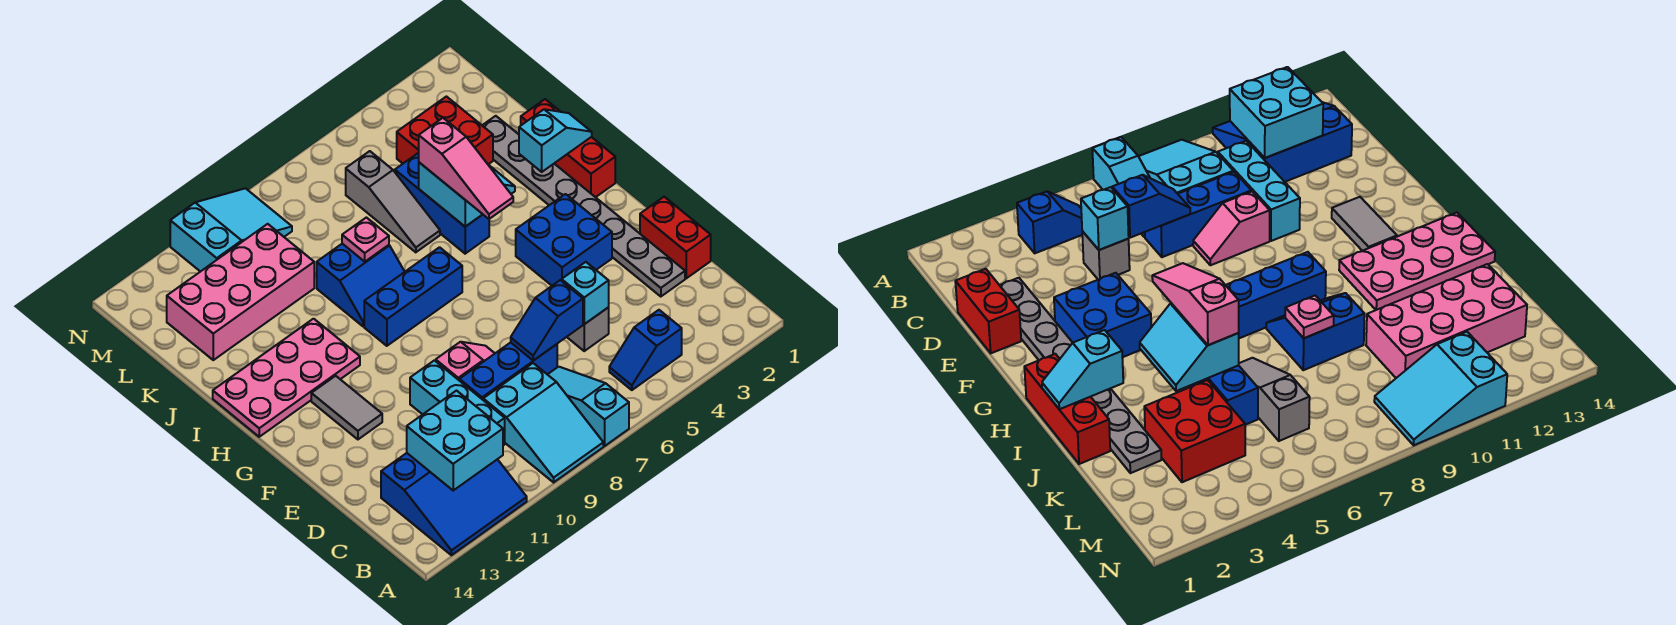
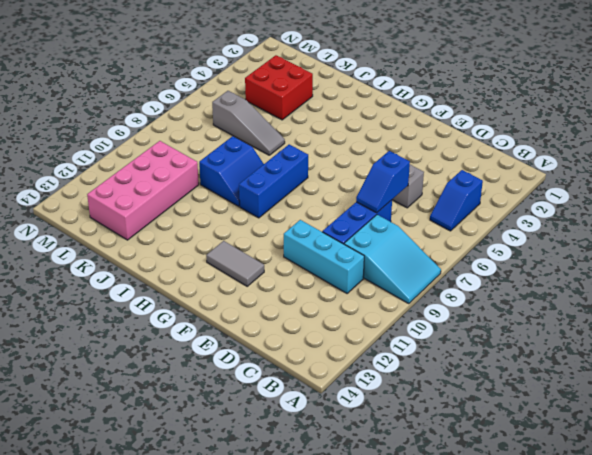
none -> cyan 1x3 slope [547,367,629,446]
none -> blue 3x3 slope [381,453,527,555]
none -> red 1x2 brick [640,197,711,278]

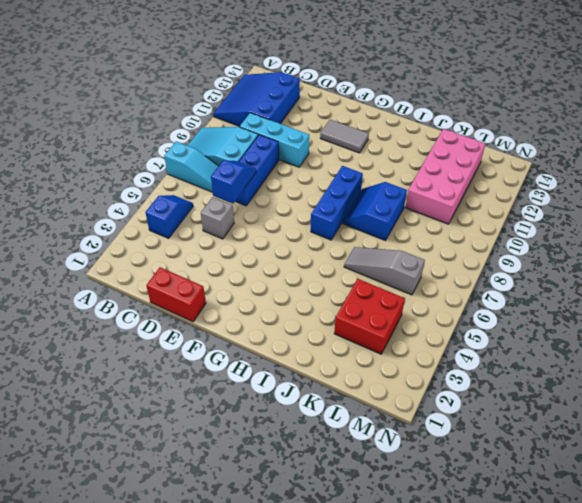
none -> grey 1x8 plate [482,116,685,297]
none -> pink 1x2 slope [436,342,495,380]
none -> blue 2x2 brick [516,194,612,286]

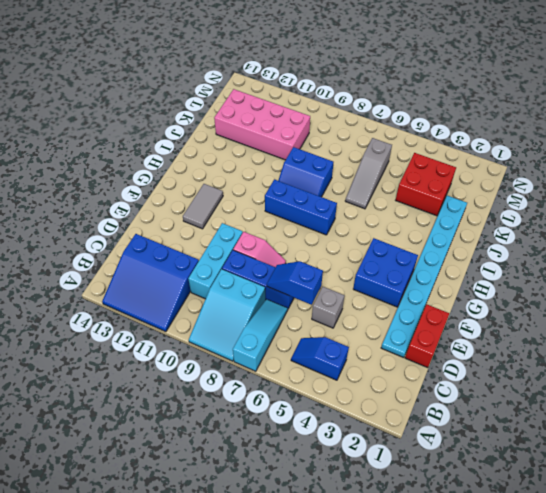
cyan 1x8 plate [381,196,467,358] -> grey 1x8 plate [482,116,685,297]
none -> red 1x3 brick [521,99,615,197]
none -> pink 2x4 plate [213,319,360,437]
none -> blue 1x3 brick [395,153,489,254]

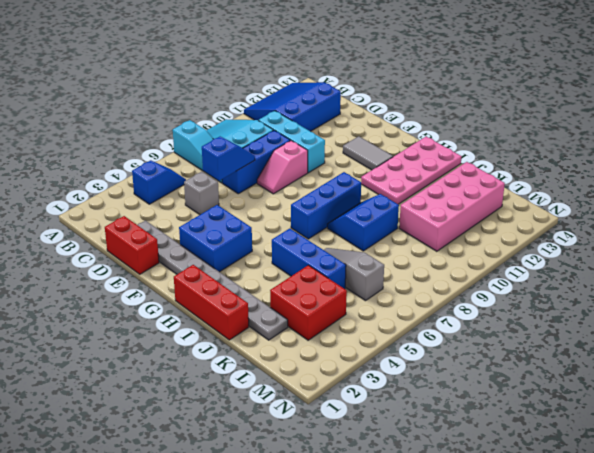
none -> cyan 2x3 slope [170,188,292,272]
none -> cyan 2x2 brick [407,391,503,490]
none -> cyan 1x1 brick [562,262,609,324]

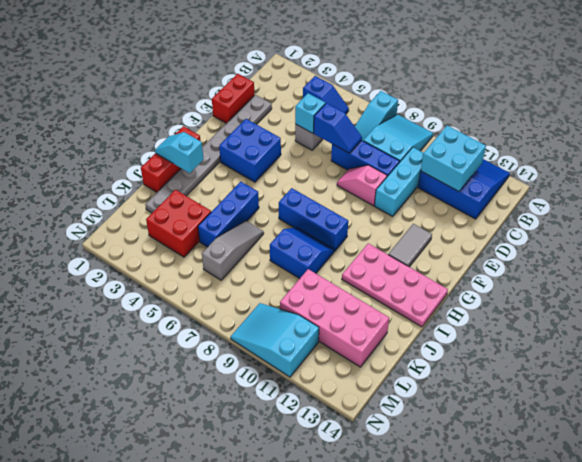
none -> cyan 2x2 slope [419,162,515,227]
none -> pink 1x1 plate [342,217,389,262]
none -> pink 1x3 slope [419,118,513,219]

